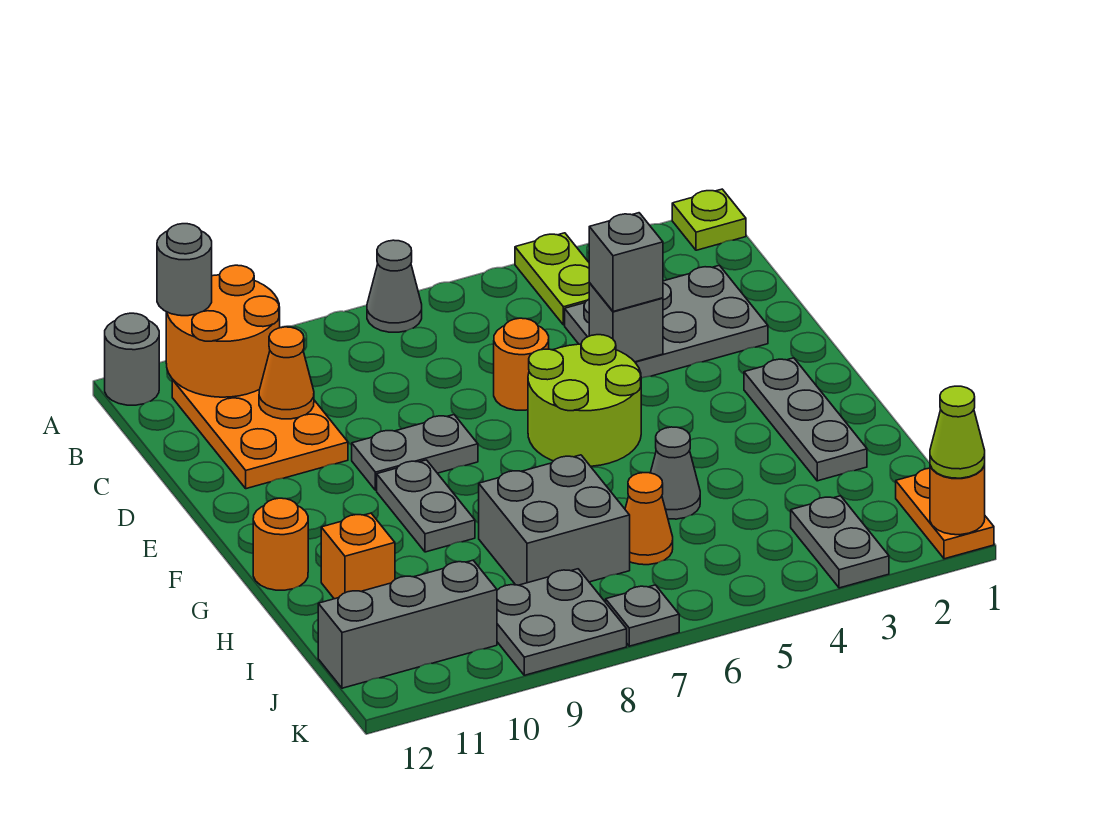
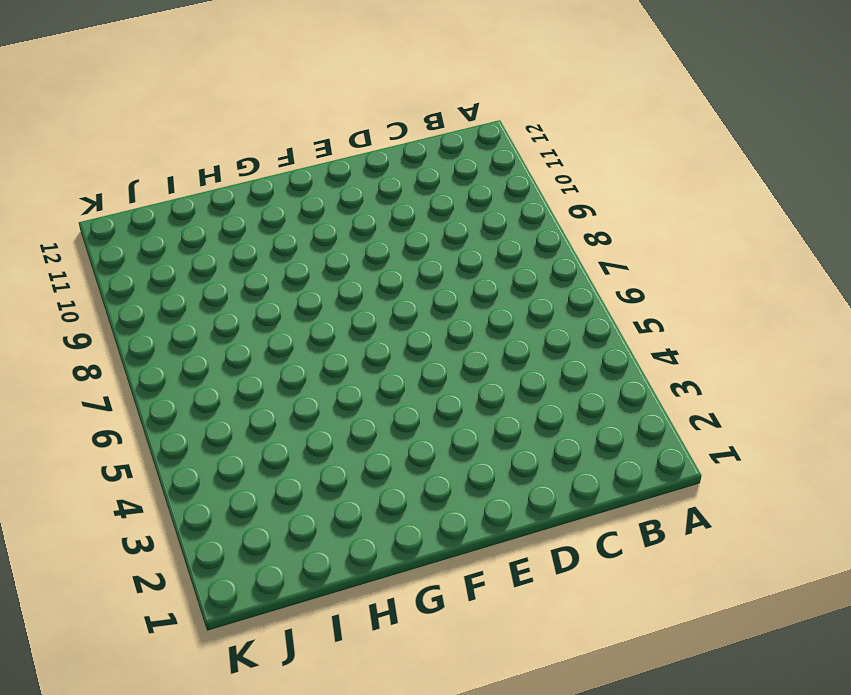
none -> lime 1x1 plate [672,189,746,250]
none -> lime 1x2 plate [515,233,590,325]
none -> grey 1x1 cone [367,240,422,332]

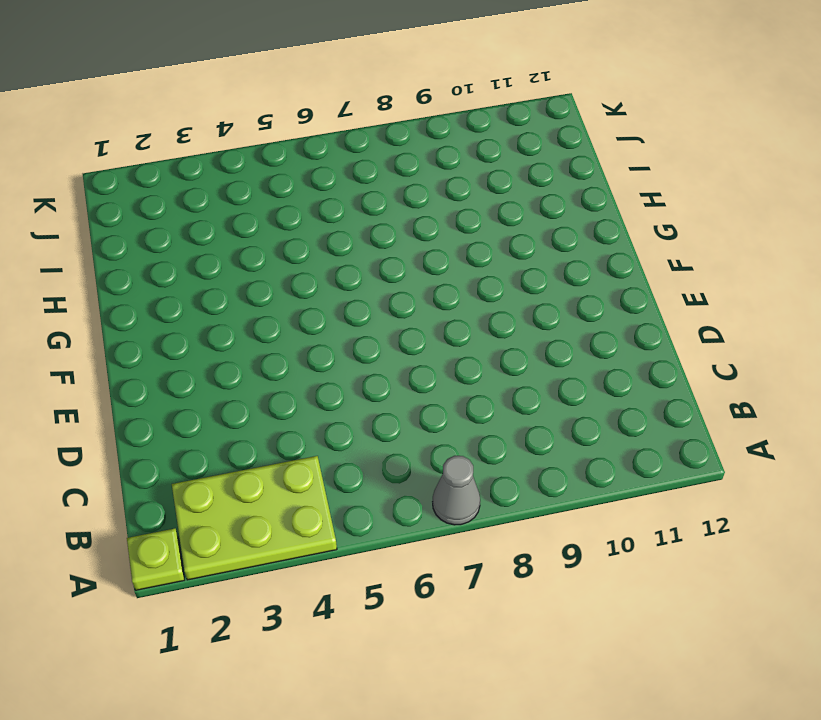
lime 2x3 plate [172,456,337,580] -> lime 1x2 plate [515,233,590,325]
none -> grey 1x1 round brick [105,313,159,405]
none -> orange 2x3 plate [172,380,348,489]
none -> grey 2x3 plate [565,265,768,378]

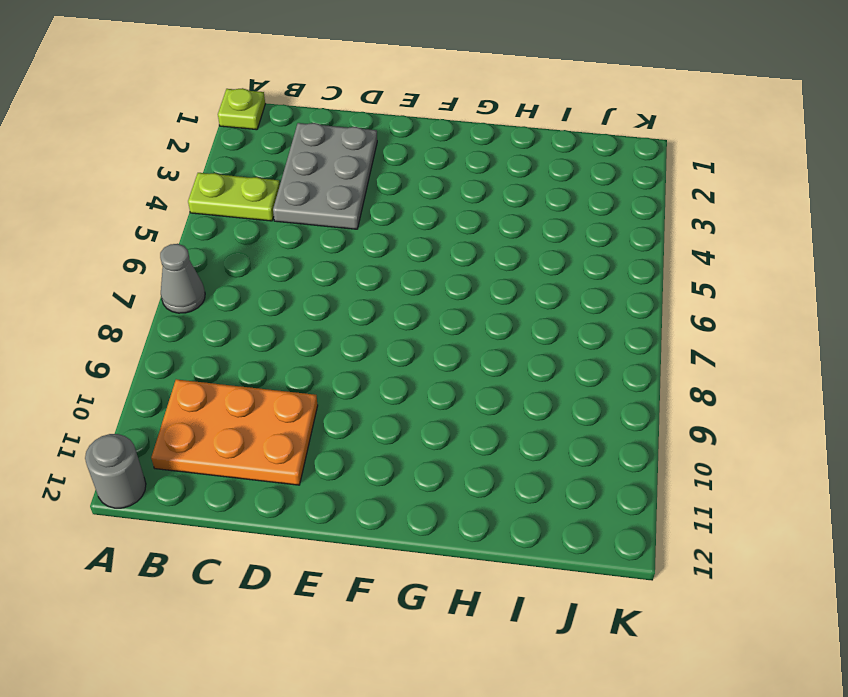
none -> orange 1x1 round brick [494,318,549,410]
none -> lime 2x2 round brick [528,335,641,466]
none -> grey 1x2 plate [352,415,478,490]

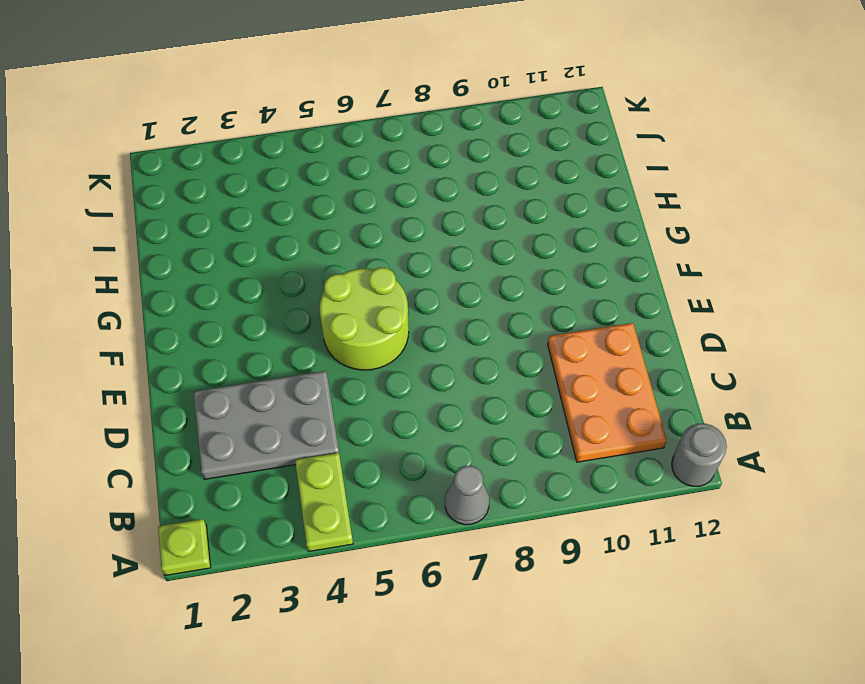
none -> orange 1x1 round brick [494,318,549,410]
none -> grey 1x2 plate [352,415,478,490]
none -> grey 1x3 plate [744,358,867,481]

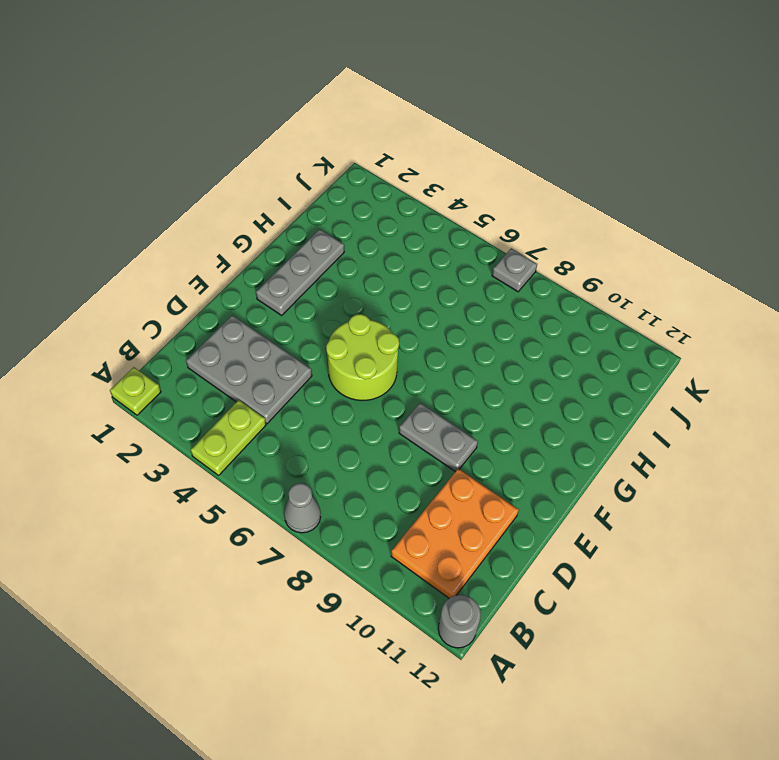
none -> orange 1x1 round brick [494,318,549,410]
none -> grey 1x2 plate [377,460,475,552]
none -> orange 1x1 round brick [253,498,308,590]

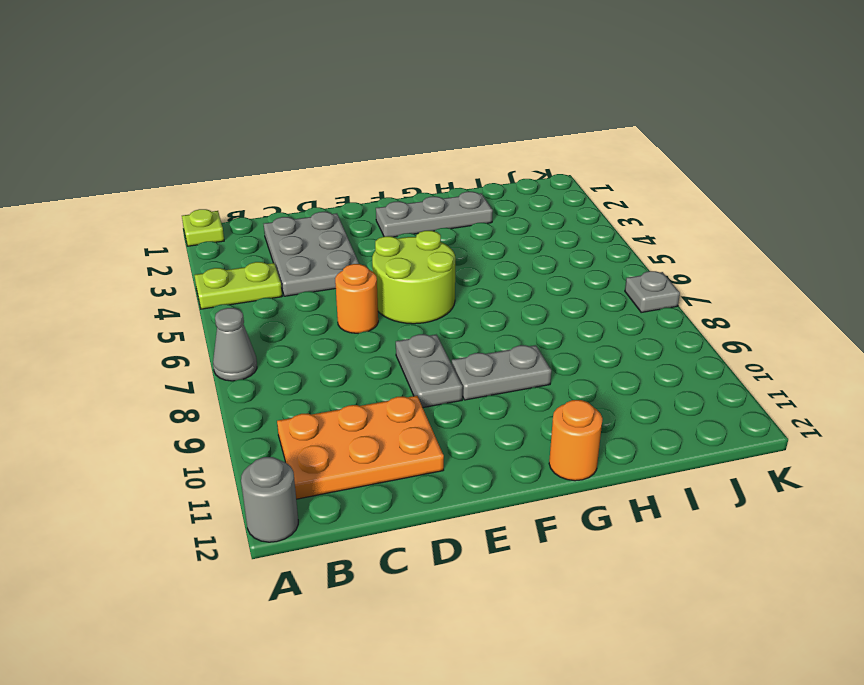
none -> grey 1x1 cone [651,427,700,519]
none -> grey 2x2 brick [479,455,630,585]
none -> orange 1x1 brick [321,513,395,599]

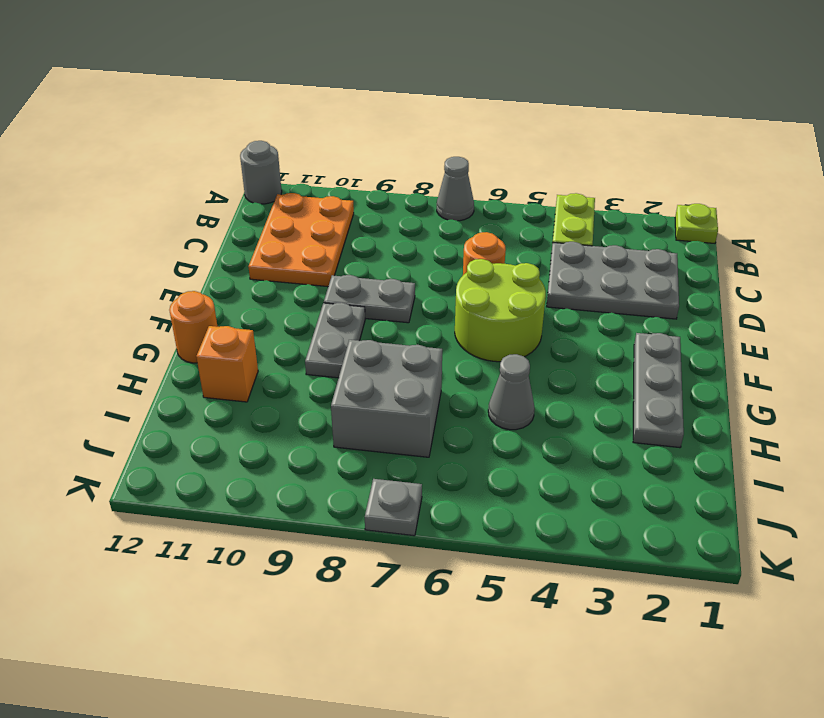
none -> orange 1x1 cone [625,473,673,565]
none -> orange 1x2 plate [896,468,994,559]
none -> grey 1x2 plate [791,496,889,588]

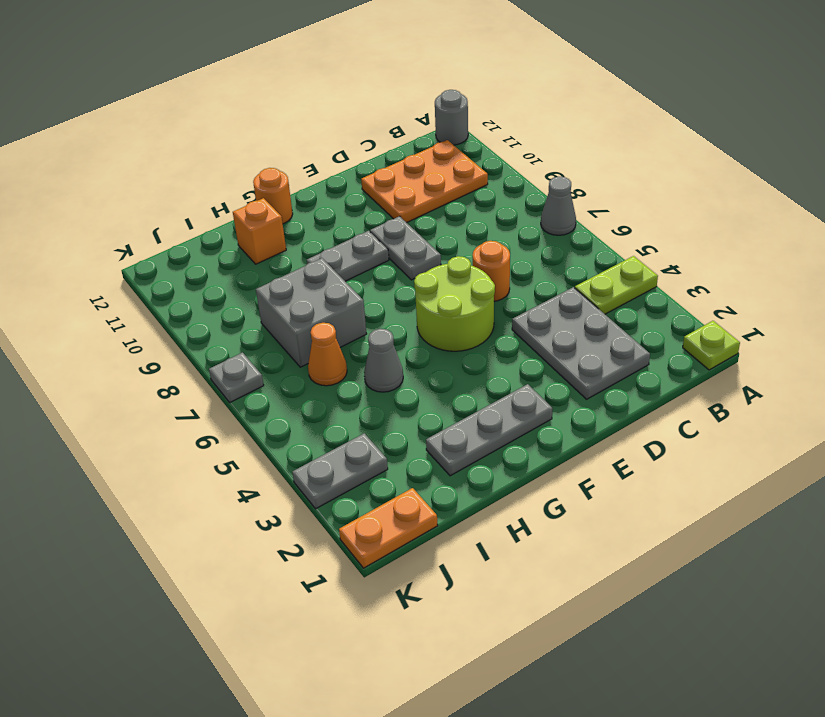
none -> grey 2x2 plate [497,569,627,675]
none -> grey 1x3 brick [318,560,497,688]
none -> orange 2x2 round brick [166,265,280,397]

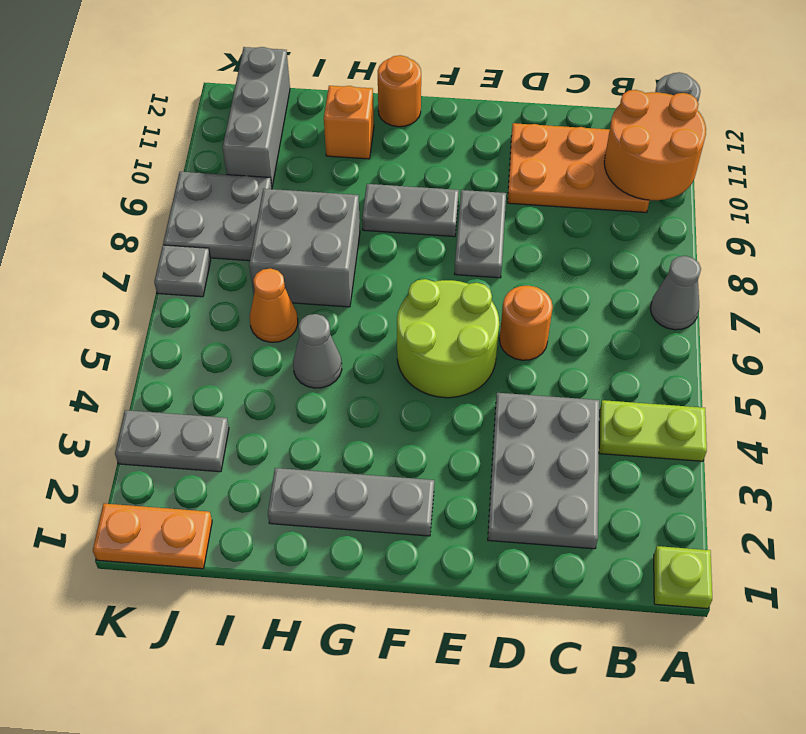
none -> orange 1x1 cone [259,327,314,419]
none -> grey 1x1 brick [589,283,663,362]
none -> orange 1x1 round brick [930,464,985,535]

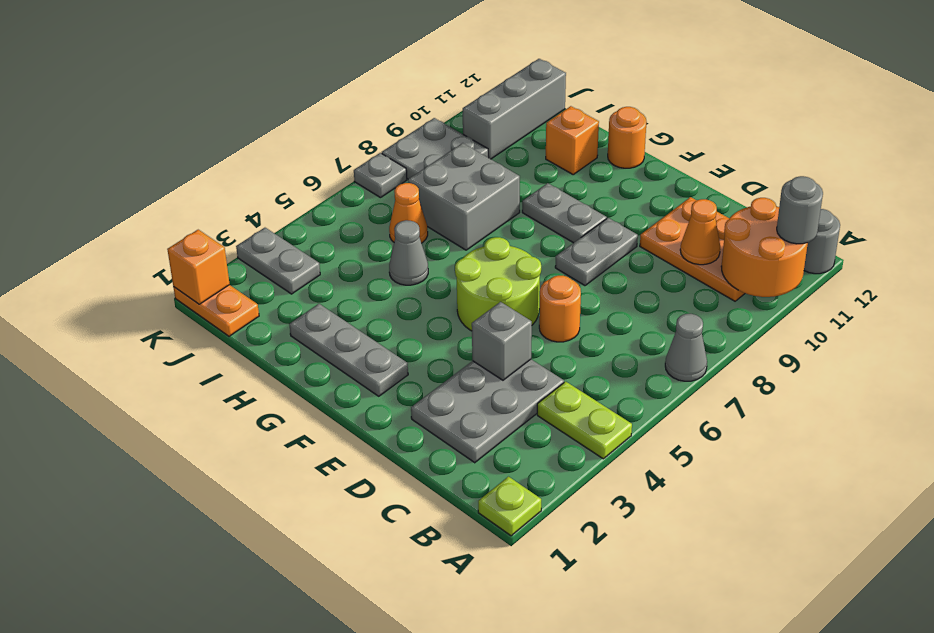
orange 1x1 brick [167,230,230,304] -> orange 1x1 round brick [930,464,985,535]
none -> grey 1x1 brick [589,213,663,311]
none -> lime 1x1 cone [930,386,985,478]

